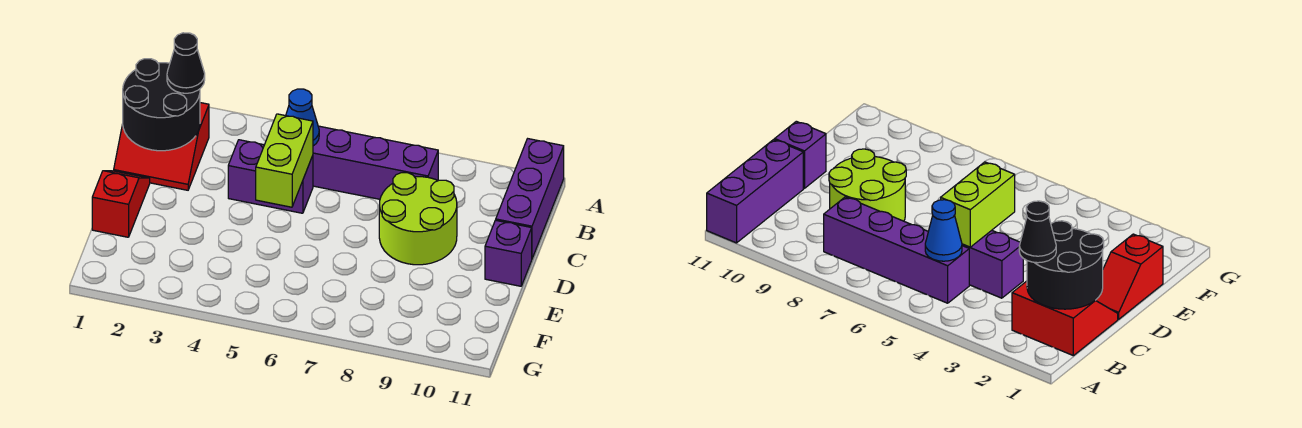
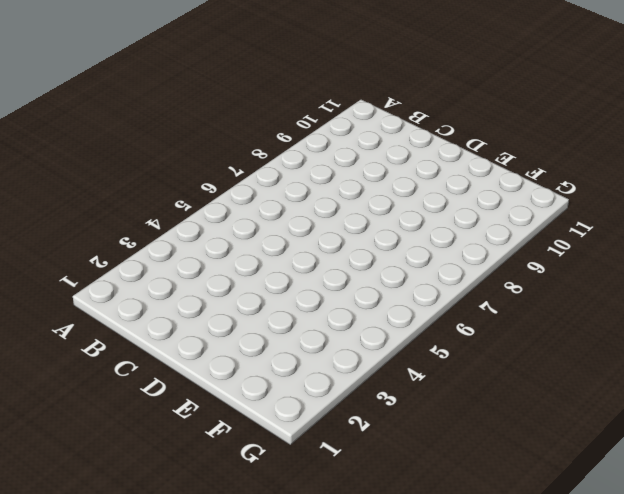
none -> purple 1x3 brick [496,139,564,258]
none -> red 2x2 slope [114,103,209,190]

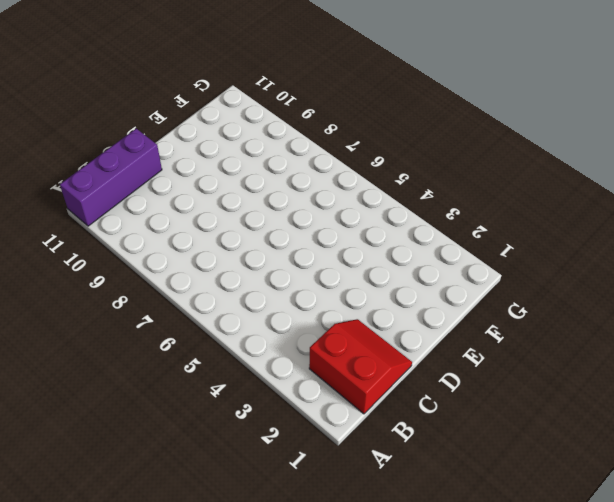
none -> purple 1x4 brick [313,126,438,199]
none -> purple 1x2 brick [228,140,313,213]

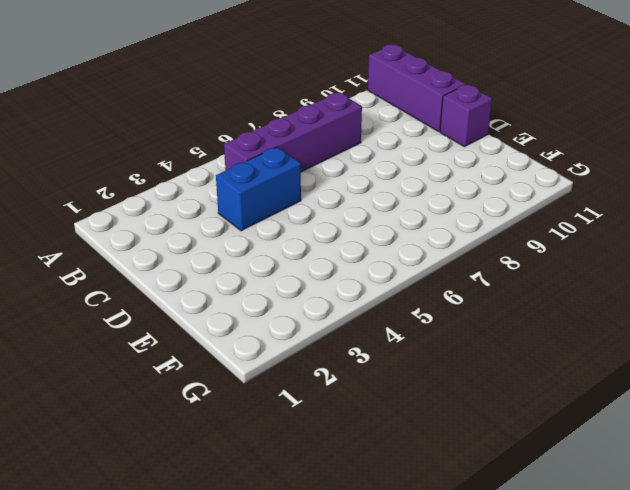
blue 1x2 brick [216,147,301,231] -> purple 1x2 brick [228,140,313,213]
none -> red 2x2 slope [114,103,209,190]
none -> lime 2x2 round brick [379,173,457,265]

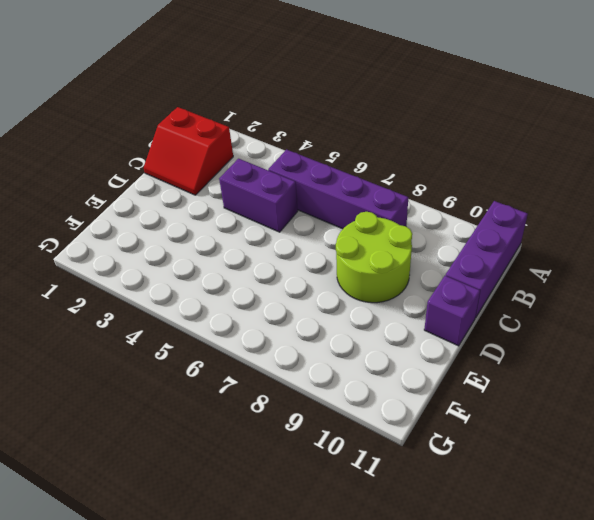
none -> red 1x2 slope [92,171,150,237]
none -> black 2x2 round brick [123,59,200,151]

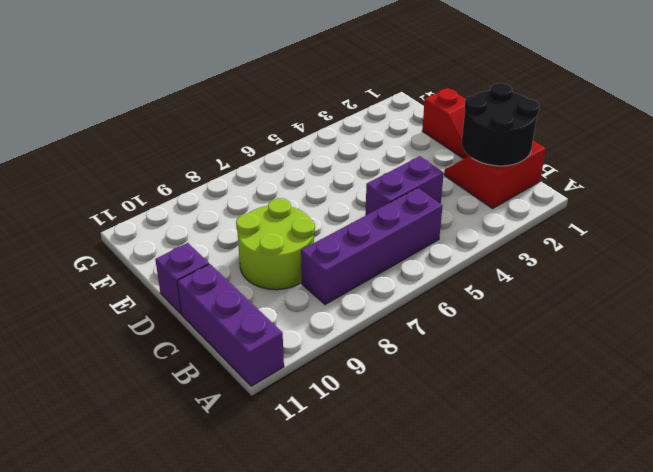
none -> blue 1x1 cone [286,89,319,146]
none -> lime 1x2 brick [256,114,313,207]

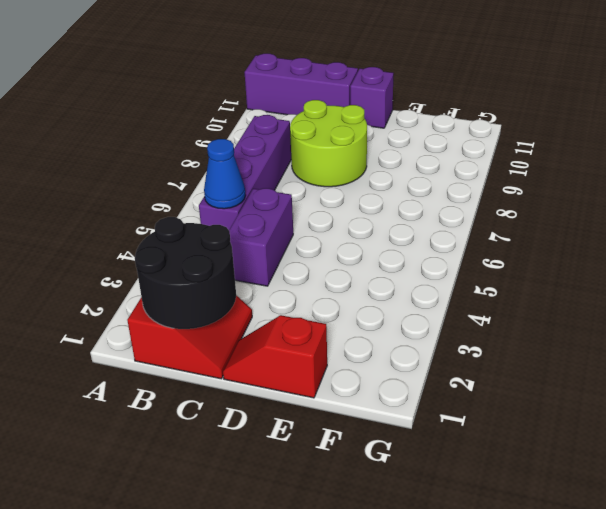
none -> lime 1x2 brick [256,114,313,207]
none -> black 1x1 cone [167,33,205,93]

